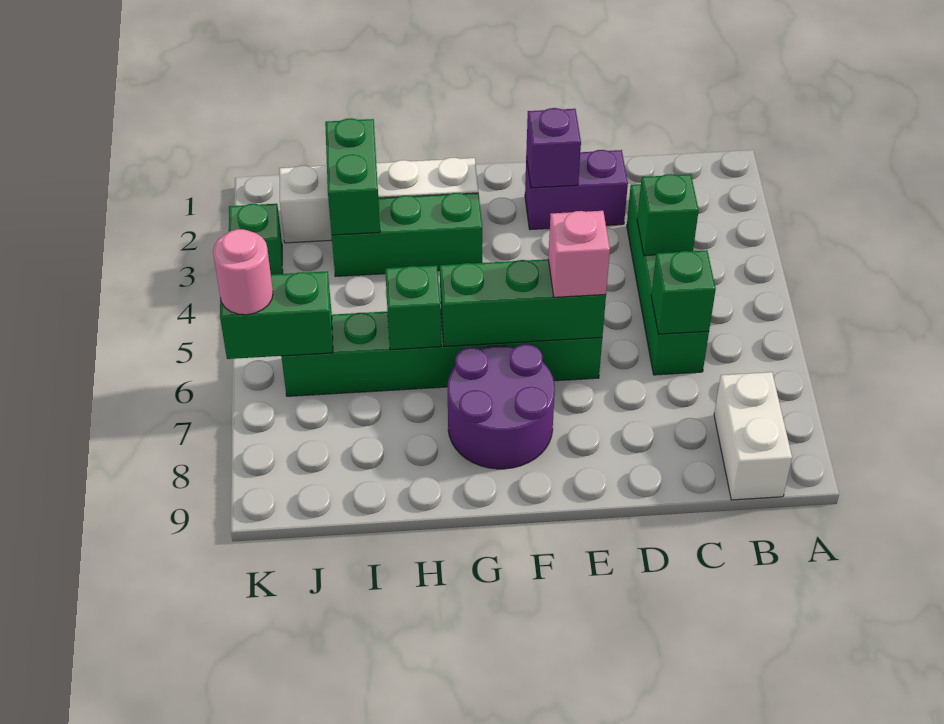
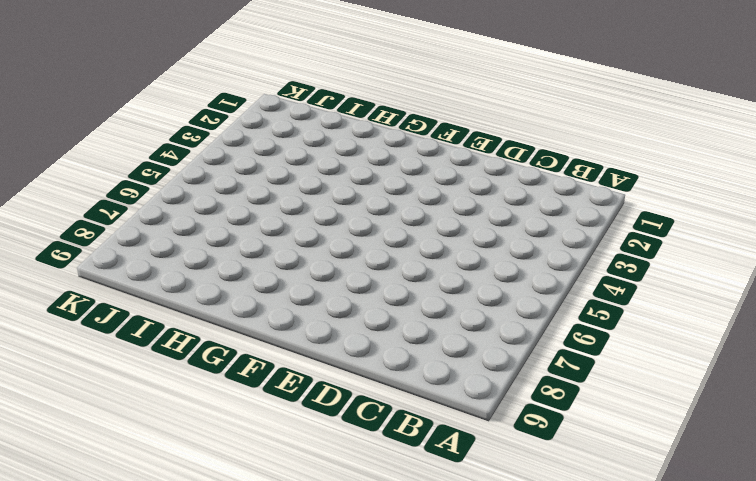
none -> white 1x2 brick [714,372,792,500]
none -> green 1x4 brick [627,184,709,375]
none -> purple 1x2 brick [525,150,628,230]

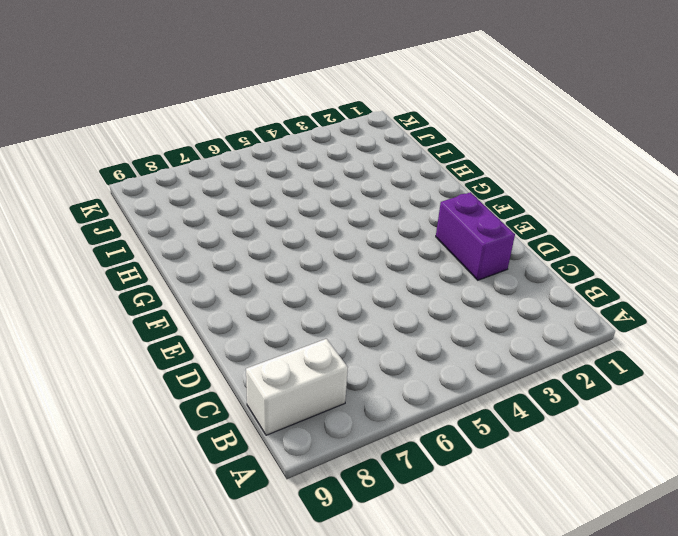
none -> green 1x4 brick [627,184,709,375]
none -> green 1x6 brick [281,311,602,396]
none -> purple 2x2 round brick [448,344,555,469]

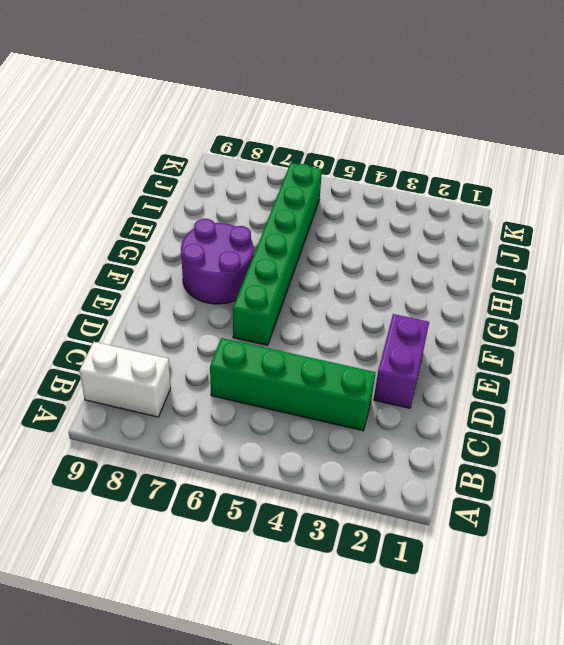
none -> white 1x4 brick [279,158,478,243]
none -> green 1x3 brick [332,193,482,277]
none -> green 1x1 brick [229,204,283,275]

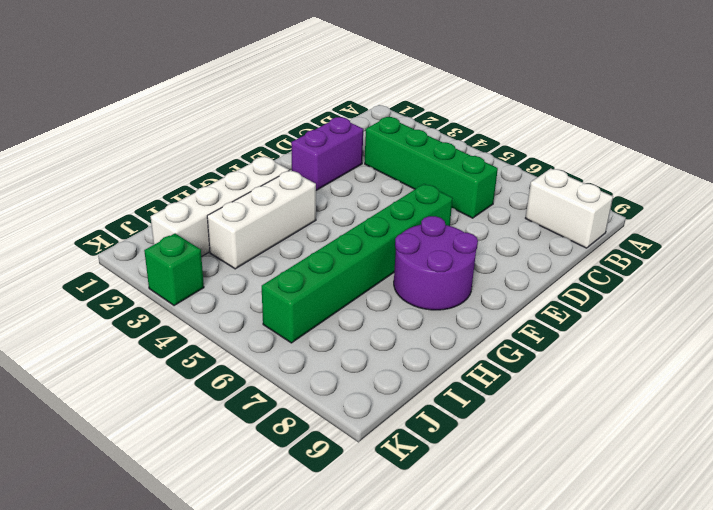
white 1x3 brick [207,170,316,269] -> green 1x3 brick [332,193,482,277]
none -> green 1x1 brick [637,174,699,256]
none -> green 1x1 brick [651,250,716,334]
none -> purple 1x1 brick [526,108,581,188]

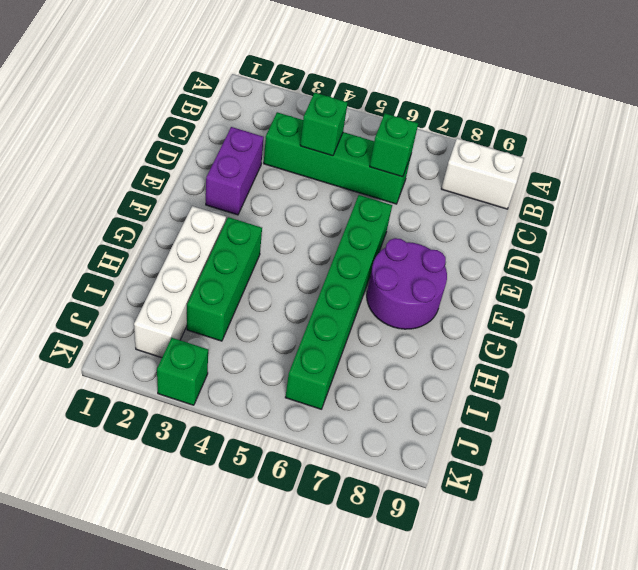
none -> purple 1x1 brick [526,108,581,188]
none -> green 1x3 brick [440,259,606,347]
none -> green 1x1 brick [385,265,441,350]

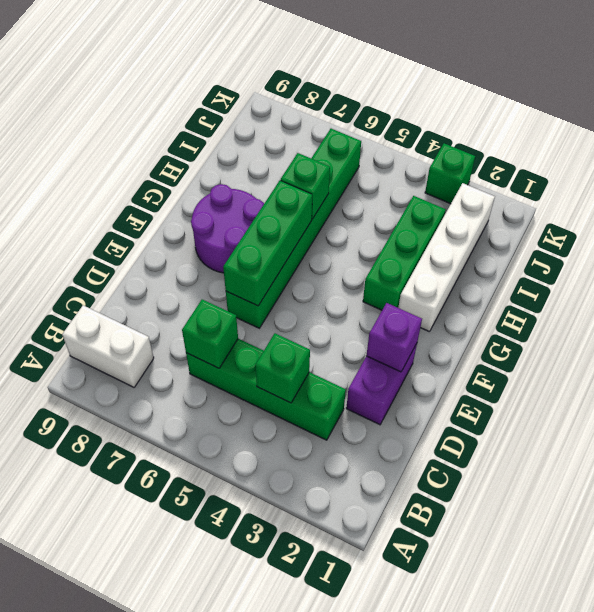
none -> green 1x2 brick [325,118,380,235]
none -> green 1x2 brick [220,271,333,359]
none -> pink 1x1 brick [548,211,610,297]

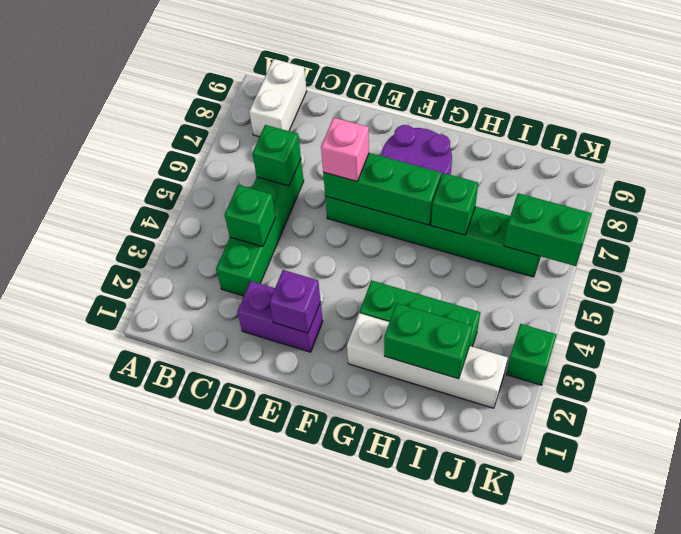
green 1x2 brick [384,303,472,379] -> green 1x2 brick turned to [325,118,380,235]
none -> pink 1x1 round brick [213,229,273,315]

